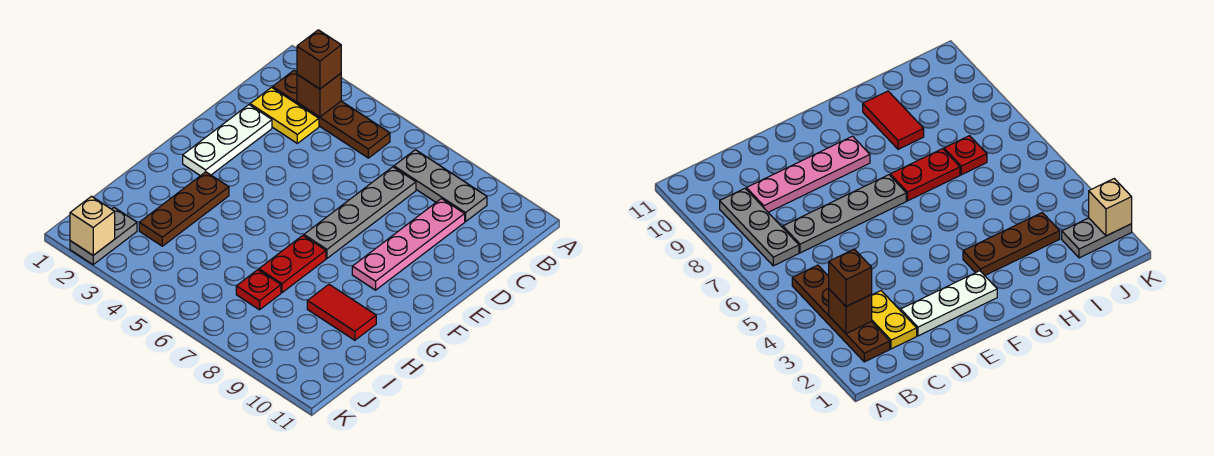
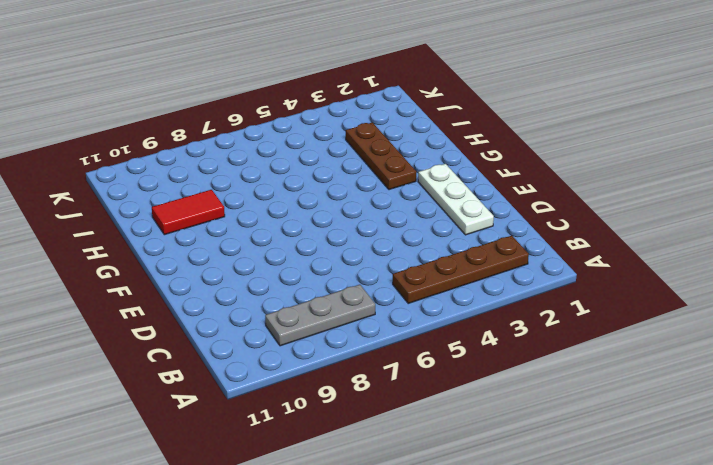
none -> yellow 1x2 plate [250,88,319,143]
none -> grey 1x4 plate [304,167,416,258]
none -> pink 1x4 plate [352,199,465,290]

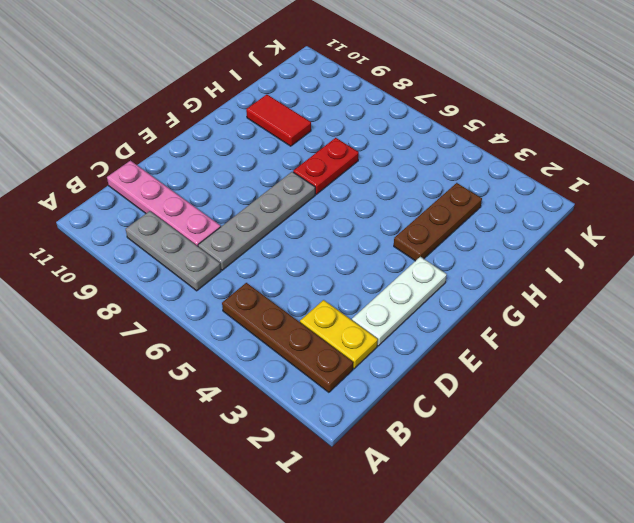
pink 1x4 plate [107,161,221,246] -> pink 1x4 plate turned to [352,199,465,290]
none -> red 1x1 plate [236,270,281,310]
none -> grey 1x2 plate [70,208,137,265]
none -> brown 1x1 brick [297,73,341,117]

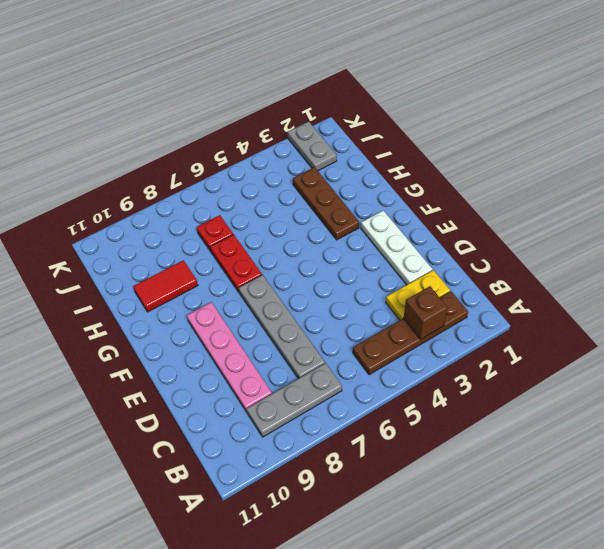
none -> tan 1x1 brick [70,196,115,255]
none -> brown 1x1 brick [297,30,341,89]

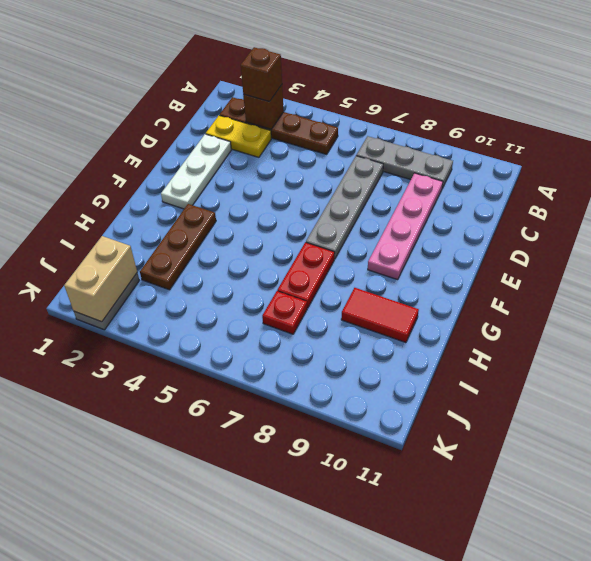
tan 1x2 brick [64,236,137,322] -> tan 1x1 brick [70,196,115,255]

